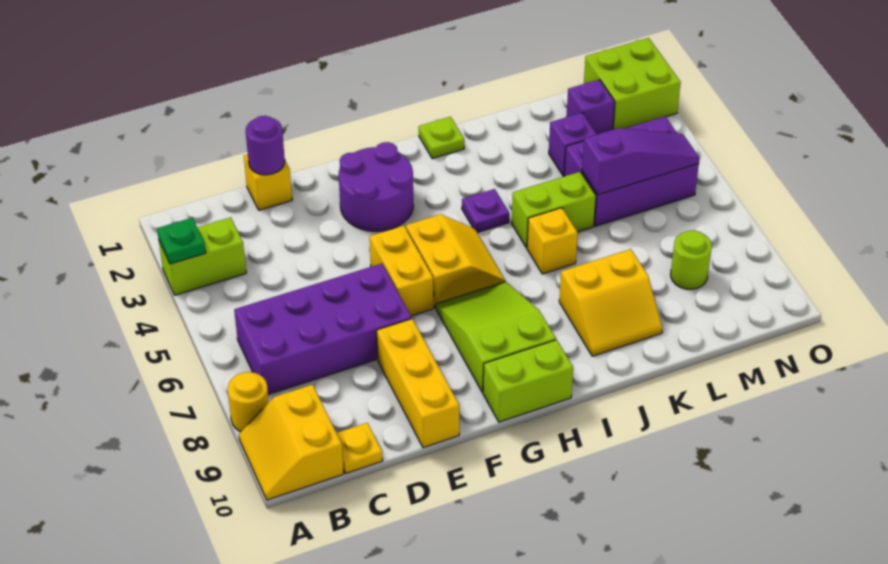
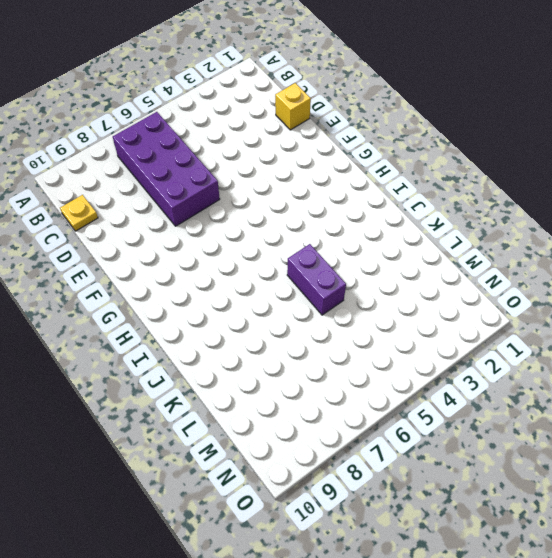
purple 1x2 brick [287,244,346,315] -> lime 1x2 brick [511,172,596,248]
none -> lime 1x2 brick [159,217,246,295]
none -> yellow 1x1 round brick [228,372,269,432]
none -> yellow 2x2 slope [239,385,344,500]

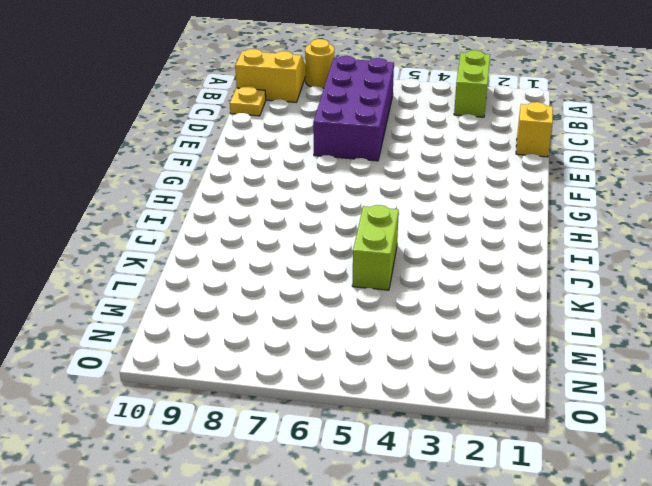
none -> yellow 1x3 brick [377,319,459,448]
none -> purple 2x2 round brick [339,142,413,231]
none -> yellow 1x2 brick [370,226,434,316]

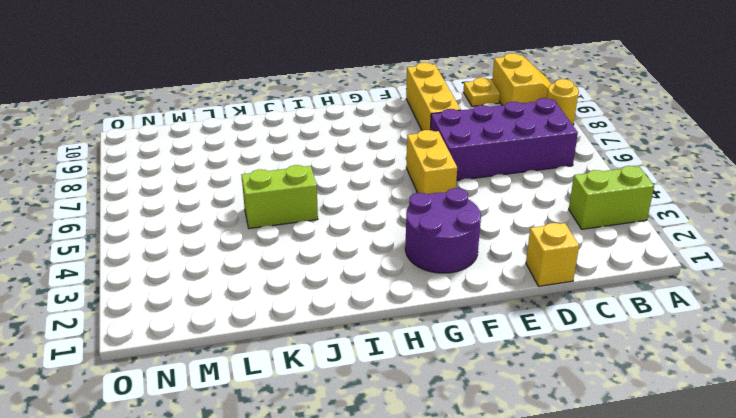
none -> yellow 2x2 slope [406,214,505,308]
none -> lime 2x3 slope [436,282,556,393]
none -> lime 1x2 brick [483,340,573,422]

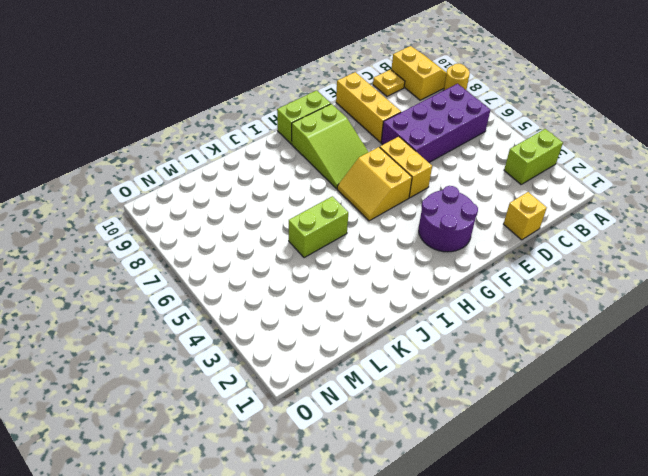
none -> lime 1x1 plate [419,117,464,159]
none -> purple 1x1 plate [462,189,509,233]
none -> yellow 1x1 brick [527,208,578,274]

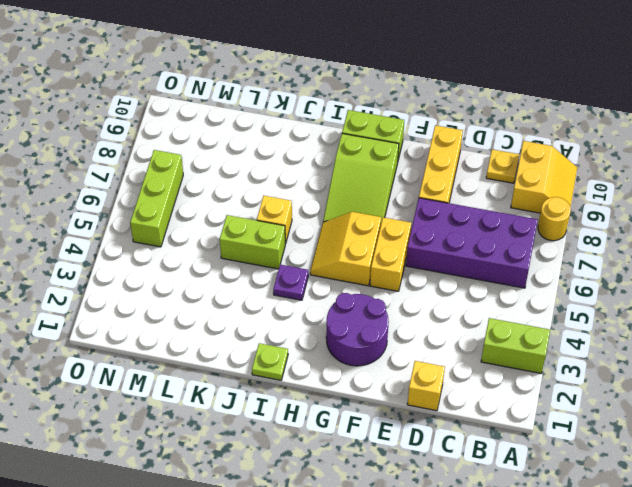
lime 1x3 brick [130,150,183,247] -> purple 2x3 brick [564,116,699,226]
none -> yellow 2x2 slope [559,249,663,356]
none -> purple 1x1 brick [549,113,597,176]
none -> purple 1x1 brick [566,80,615,134]

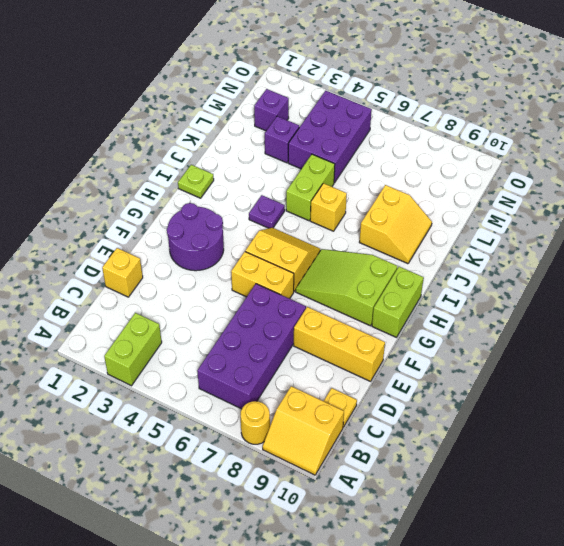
none -> lime 1x1 round brick [671,230,712,289]
none -> lime 2x2 brick [584,38,681,130]
none -> green 1x1 plate [157,218,206,264]

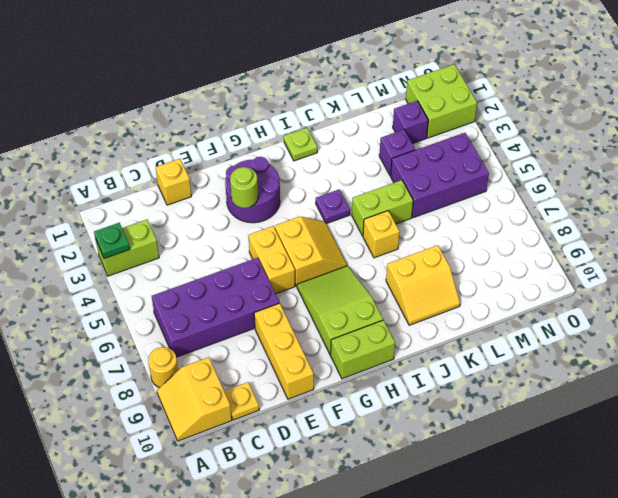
lime 1x1 round brick [230,167,258,208] -> lime 1x1 round brick moved to [671,230,712,289]
none -> purple 1x1 round brick [246,116,285,175]
none -> purple 1x3 slope [582,128,700,195]

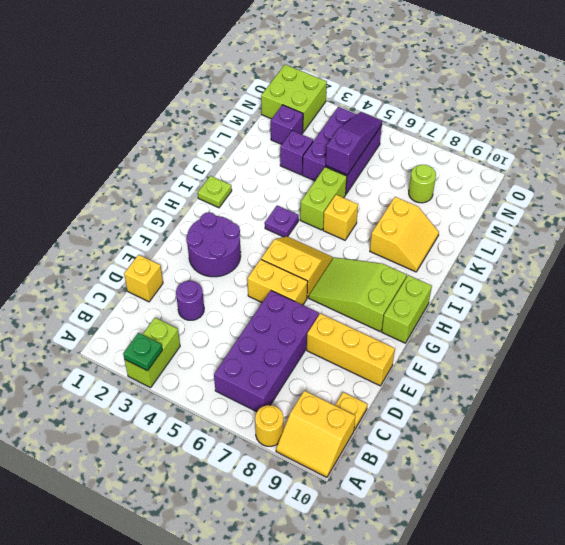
purple 1x1 round brick [176,281,204,320] -> purple 1x1 round brick moved to [246,116,285,175]

